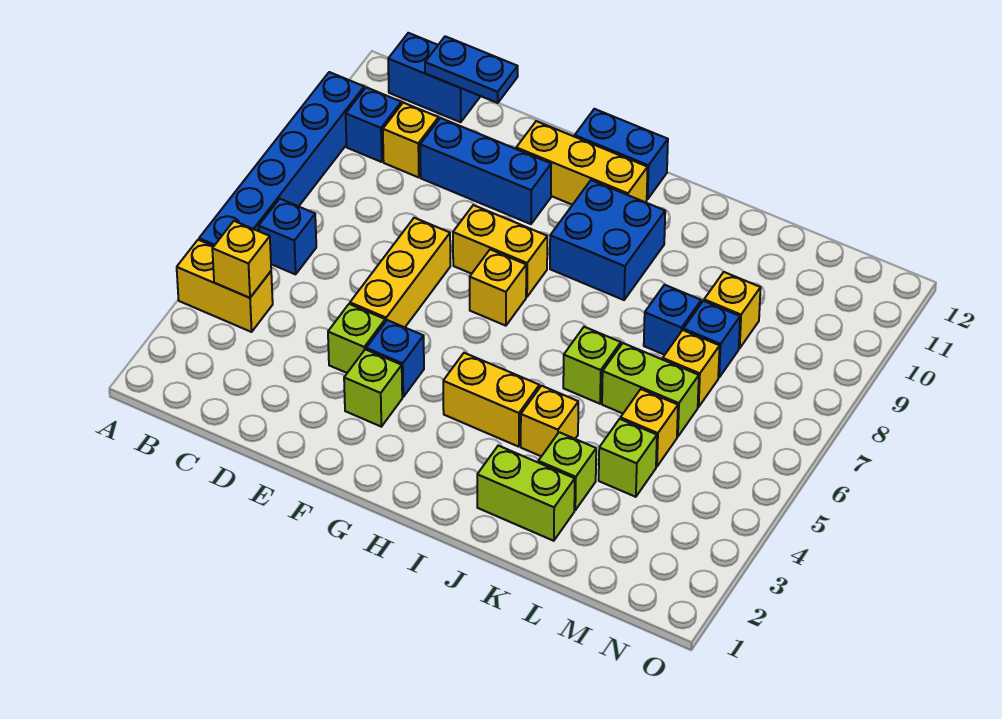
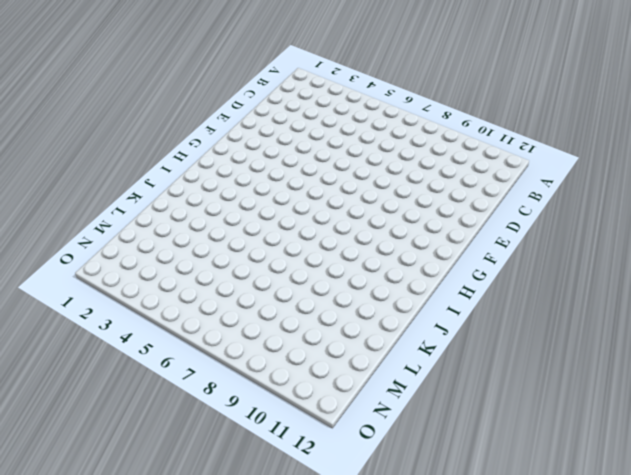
none -> yellow 1x2 brick [177,240,273,332]
none -> blue 1x6 brick [199,72,364,246]
none -> blue 1x1 brick [259,199,316,274]
none -> blue 1x1 brick [346,87,401,162]

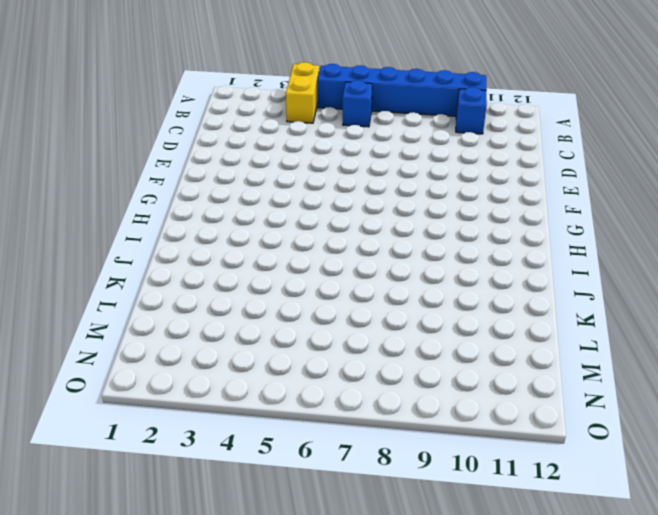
none -> blue 1x2 brick [388,33,480,122]
none -> yellow 1x1 brick [383,103,439,177]
none -> blue 1x3 brick [420,118,551,224]
none -> lime 1x1 brick [328,304,385,373]

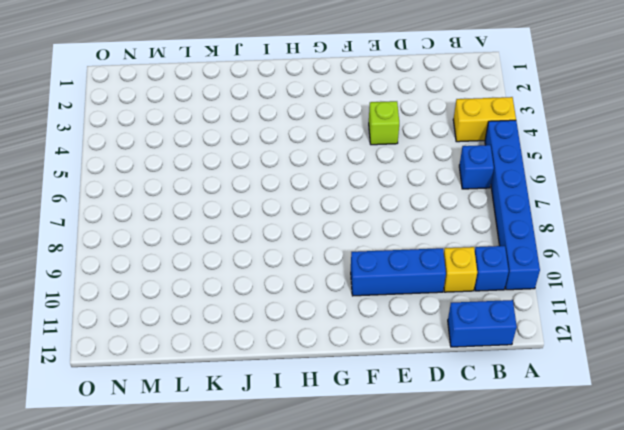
none -> yellow 1x3 brick [350,218,450,327]
none -> lime 1x1 brick [344,349,402,427]
none -> blue 1x1 brick [366,320,424,397]
none -> yellow 1x2 brick [453,205,547,297]

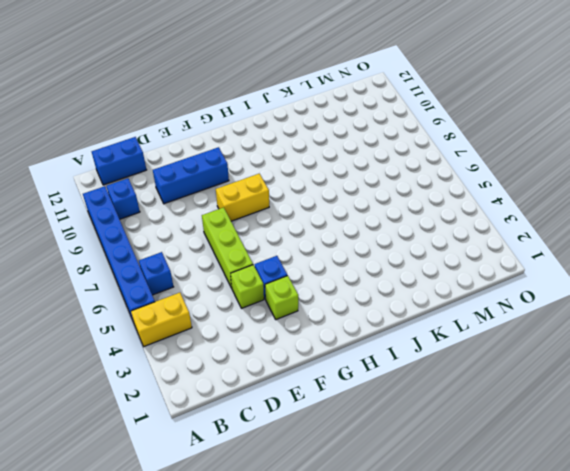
lime 1x3 brick [202,207,253,288] -> yellow 1x3 brick [350,218,450,327]
none -> yellow 1x1 brick [383,103,439,177]
none -> yellow 1x3 brick [516,121,648,205]
none -> yellow 1x1 brick [470,250,526,326]
none -> blue 1x2 brick [575,109,668,199]

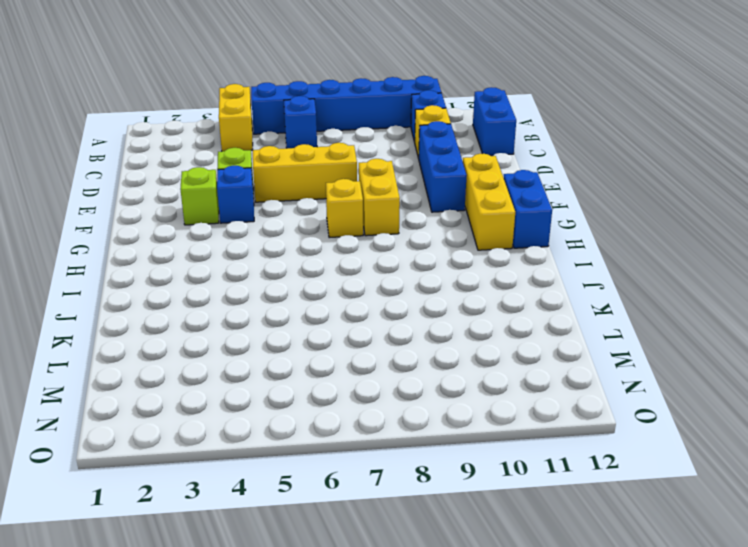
none -> yellow 1x2 brick [443,353,539,447]
none -> blue 2x2 brick [550,180,665,300]
none -> lime 1x2 brick [477,446,575,541]
none -> yellow 1x1 brick [521,386,578,456]

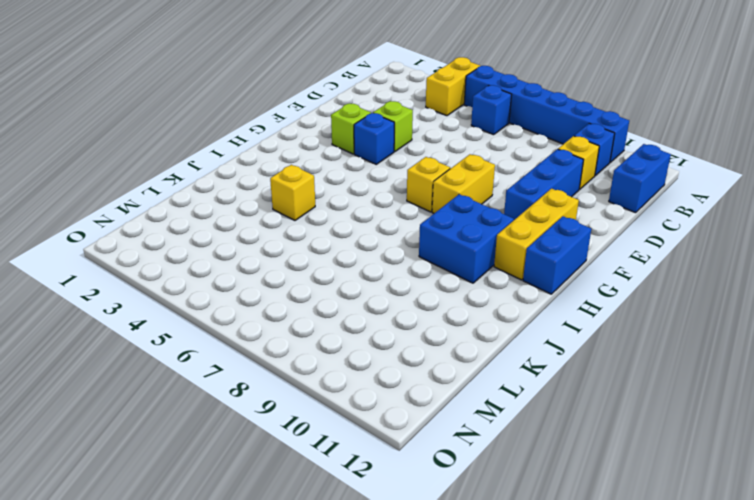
none -> yellow 1x3 brick [350,218,450,327]
none -> yellow 1x2 brick [443,353,539,447]
none -> lime 1x2 brick [477,446,575,541]
none -> lime 1x1 brick [563,327,621,404]

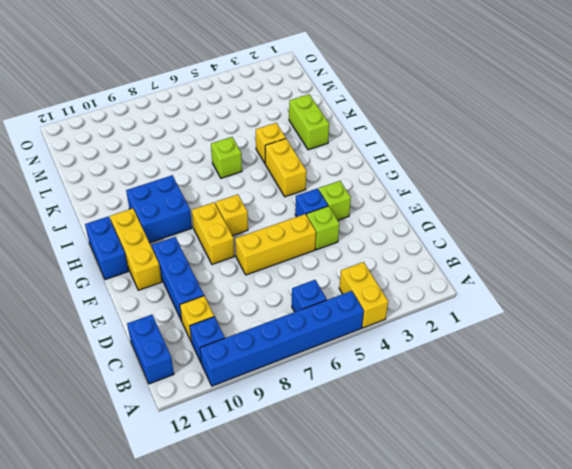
none -> lime 1x1 brick [538,432,596,510]
none -> lime 1x2 brick [602,343,699,437]
none -> blue 1x1 brick [644,285,701,355]
none -> lime 1x1 brick [599,419,657,497]

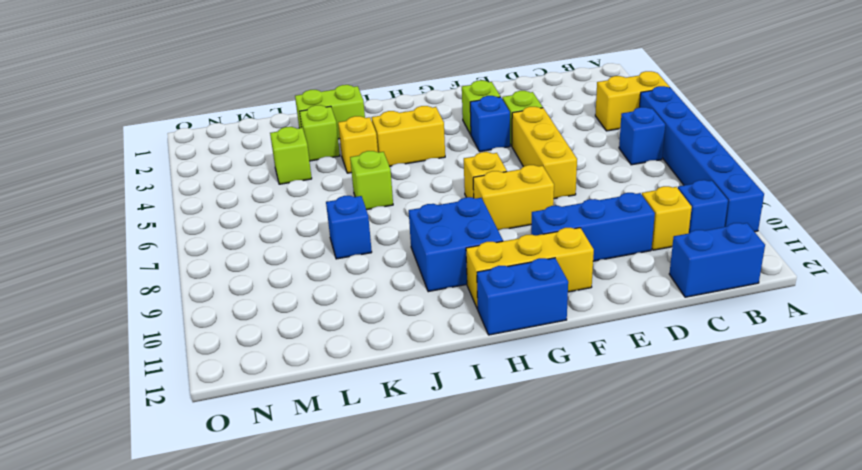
none -> lime 1x2 brick [602,343,699,437]
none -> yellow 1x1 brick [621,389,678,467]
none -> yellow 1x1 brick [663,330,720,407]
none -> blue 1x1 brick [683,301,740,378]

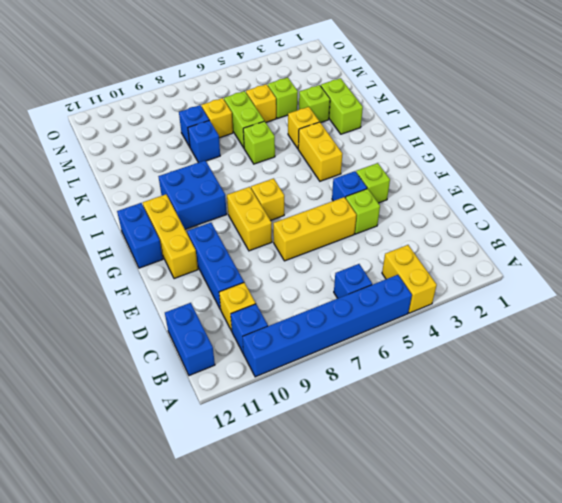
none -> yellow 1x1 brick [704,272,761,348]
none -> yellow 1x1 brick [212,221,271,298]
none -> blue 1x2 plate [425,36,518,103]

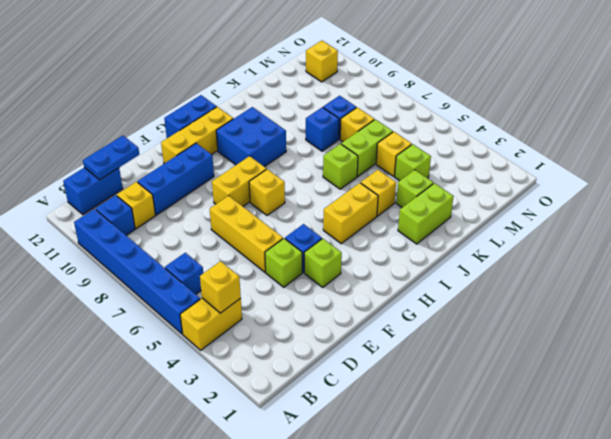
yellow 1x1 brick [306,41,338,82] -> yellow 1x1 brick moved to [704,272,761,348]

